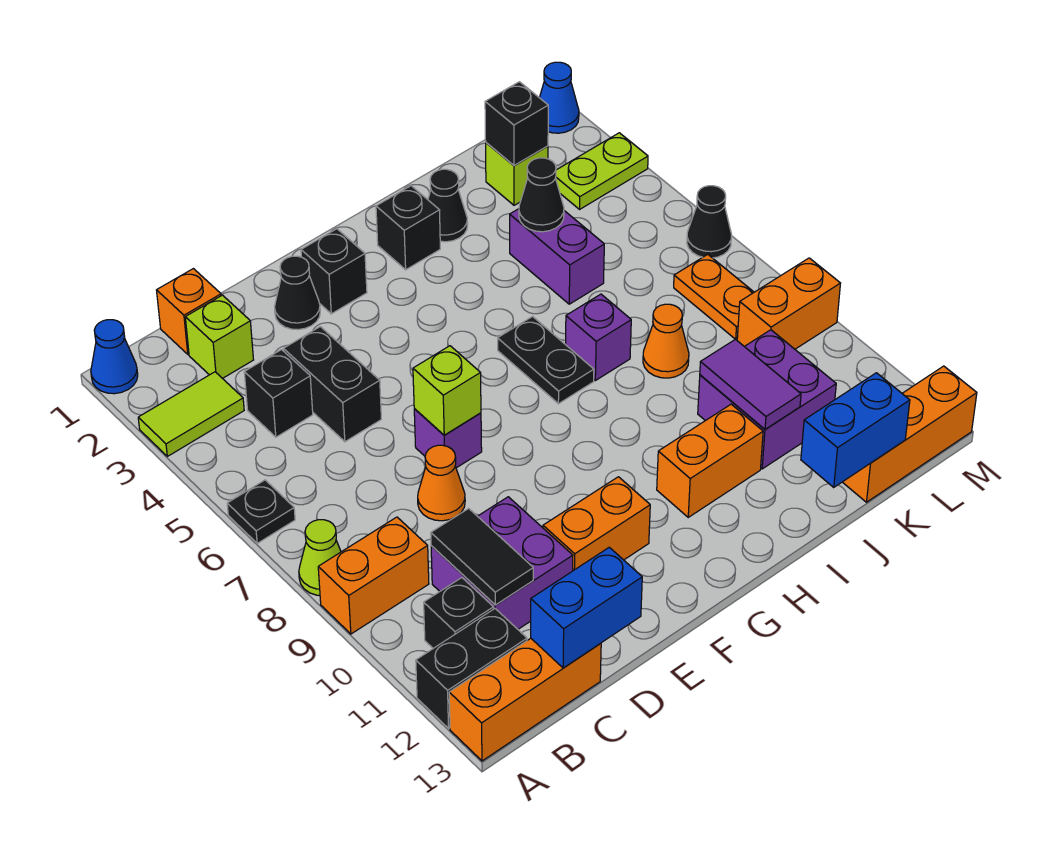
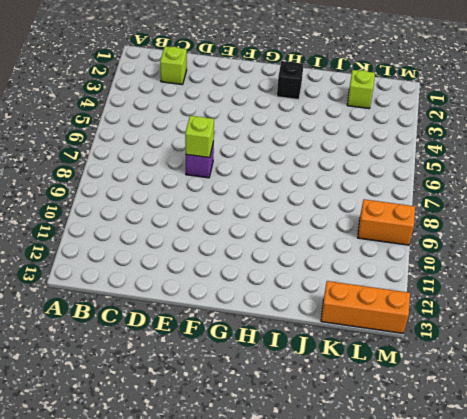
none -> blue 1x1 cone [91,320,138,394]
none -> lime 1x2 tile [138,372,244,456]
none -> black 1x1 plate [227,480,295,543]
none -> lime 1x1 cone [299,520,341,596]

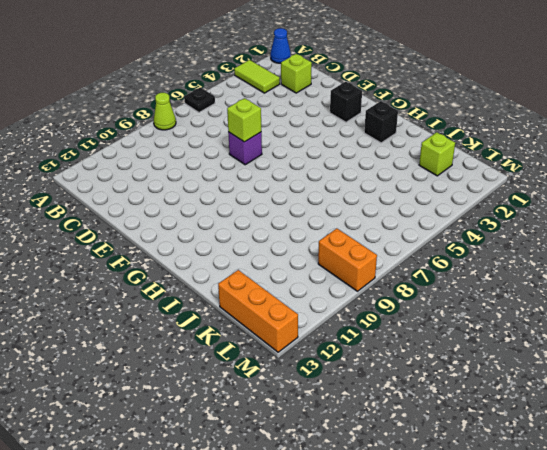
none -> orange 1x2 brick [318,517,429,634]
none -> black 1x2 brick [416,609,527,728]
none -> orange 1x3 brick [449,638,601,761]
none -> black 1x1 brick [424,578,494,648]

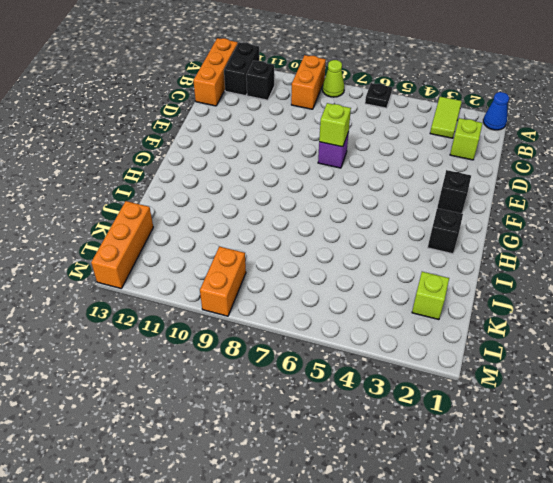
none -> orange 1x1 brick [157,269,221,354]
none -> black 1x1 brick [244,350,313,437]
none -> purple 2x2 brick [431,497,573,629]
none -> black 1x2 brick [284,327,381,442]

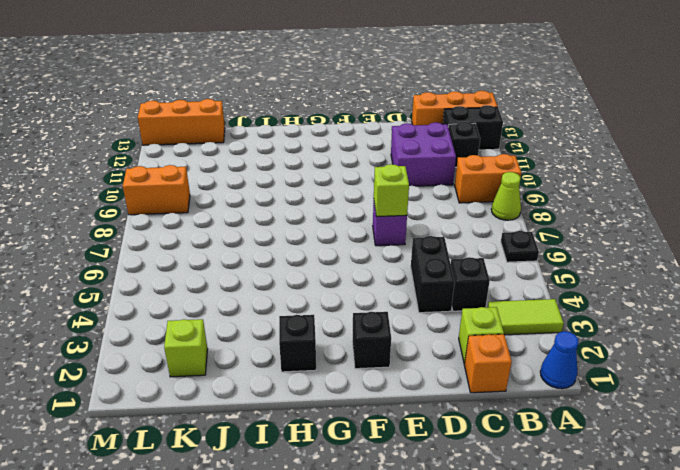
none -> orange 1x1 cone [418,445,465,521]
none -> black 1x1 cone [275,256,320,330]
none -> orange 1x2 brick [543,477,650,571]
none -> black 1x2 plate [498,316,594,404]

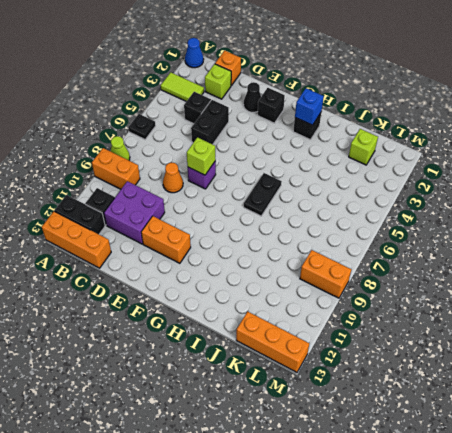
blue 1x1 brick [295,88,324,125] -> none
none -> orange 1x2 brick [657,404,763,517]
none -> black 1x1 cone [428,169,468,242]
none -> purple 1x1 brick [566,294,631,381]
none -> purple 1x2 brick [510,209,604,304]

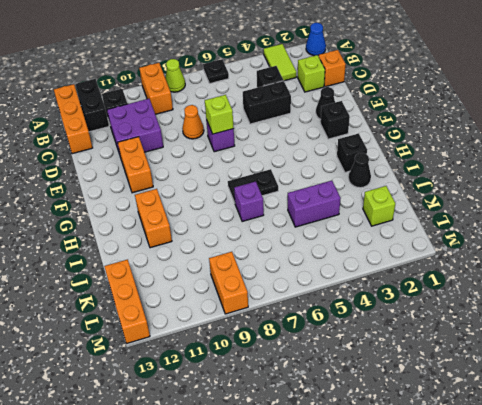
none -> orange 1x1 cone [643,304,689,378]
none -> purple 2x2 brick [698,330,836,469]
none -> lime 1x2 plate [556,133,648,209]
none -> orange 1x2 plate [674,254,754,339]

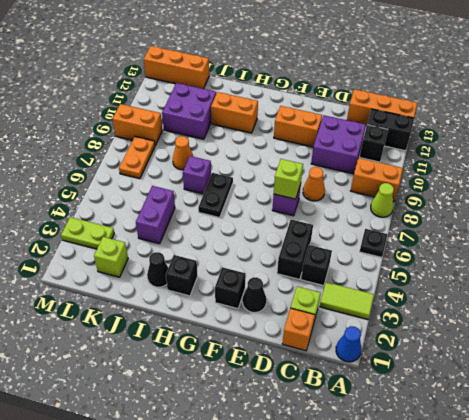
none -> blue 1x1 cone [539,62,579,133]
none -> black 1x1 cone [687,186,732,258]
none -> black 1x2 tile [431,508,533,605]
none -> blue 1x2 brick [531,547,642,668]

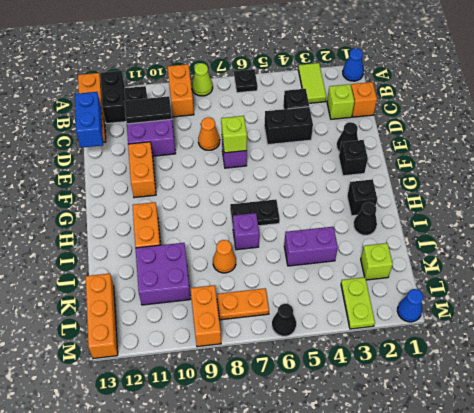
none -> black 1x1 cone [519,158,564,232]
none -> purple 1x2 tile [700,339,801,429]
none -> blue 1x2 brick [801,373,910,487]
none -> black 1x1 brick [485,82,548,166]

